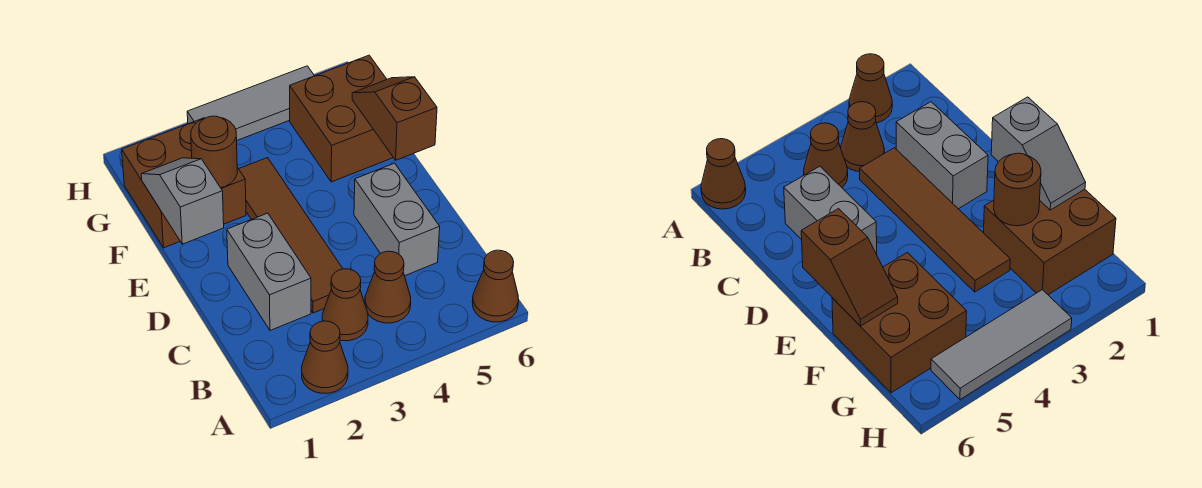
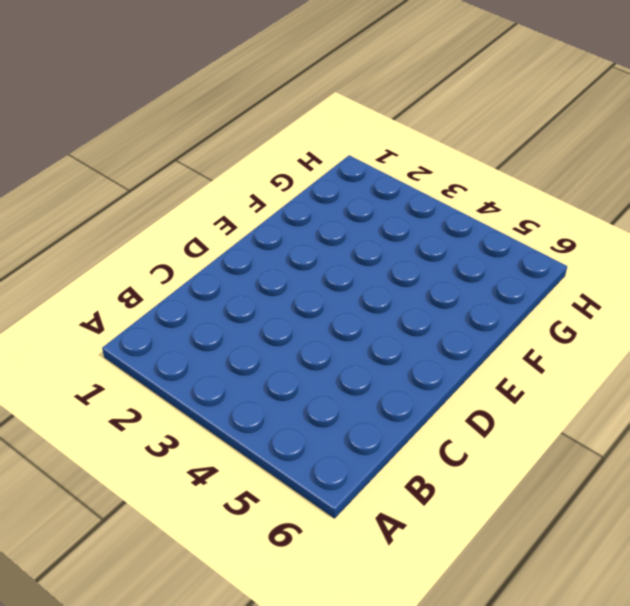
none -> brown 1x1 cone [302,321,348,393]
none -> brown 1x1 cone [472,250,519,322]
none -> brown 1x1 cone [322,269,368,341]

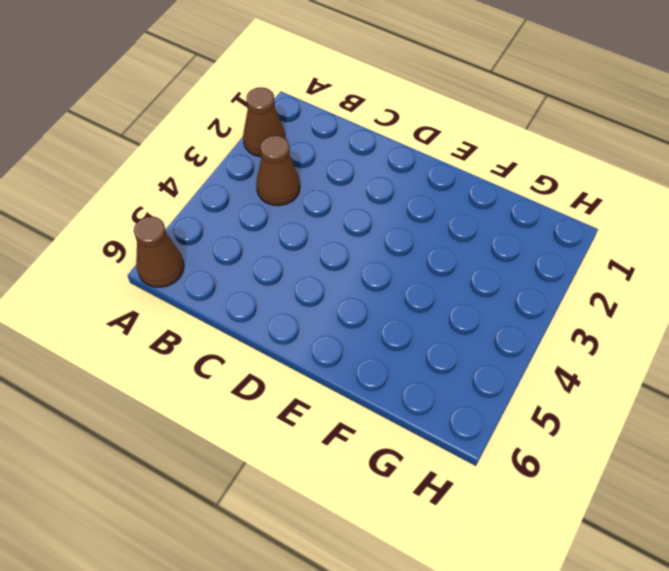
none -> brown 1x1 cone [365,251,411,323]
none -> grey 1x2 brick [227,213,311,331]
none -> brown 1x4 tile [239,158,343,313]

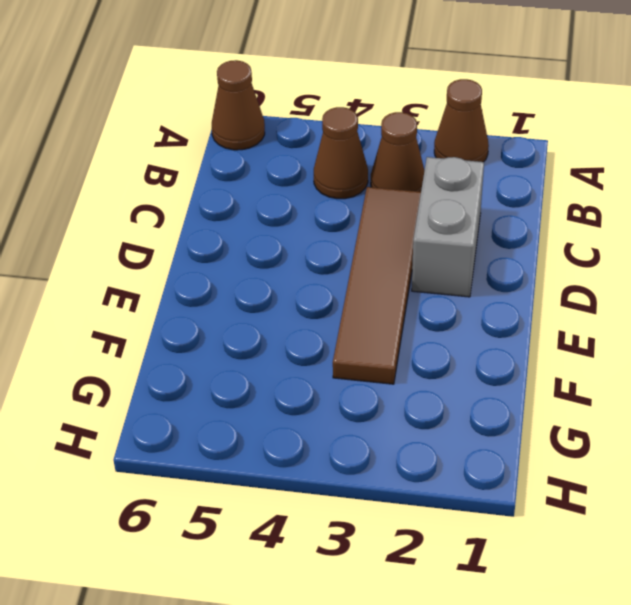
none -> grey 1x2 brick [354,163,440,276]
none -> brown 2x2 brick [122,118,246,248]
none -> brown 2x2 brick [290,55,393,182]

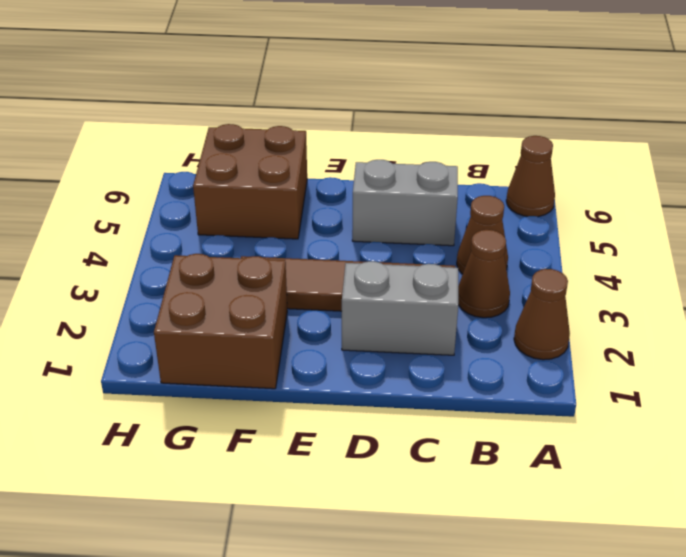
none -> grey 1x3 tile [187,66,314,140]
none -> grey 1x2 slope [141,158,224,244]
none -> brown 1x2 slope [352,77,437,160]

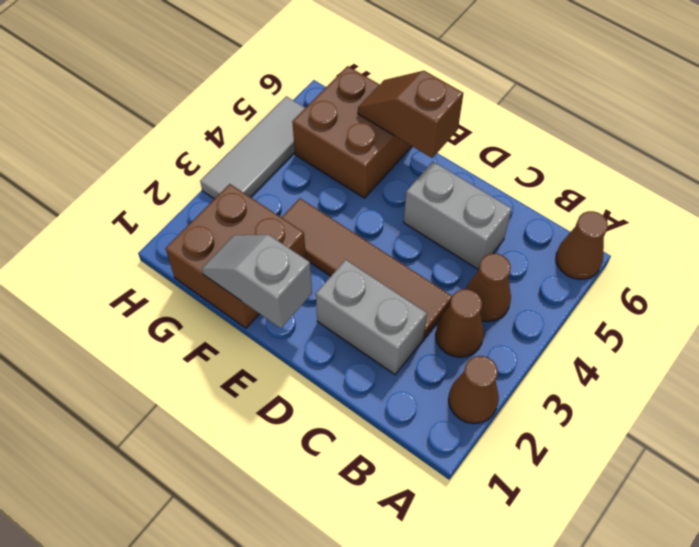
none -> brown 1x1 round brick [191,116,237,188]

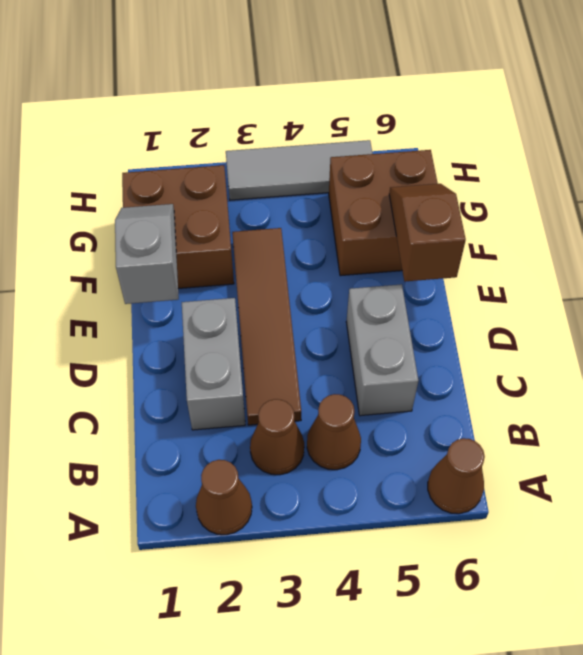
none -> brown 1x1 round brick [191,116,237,188]

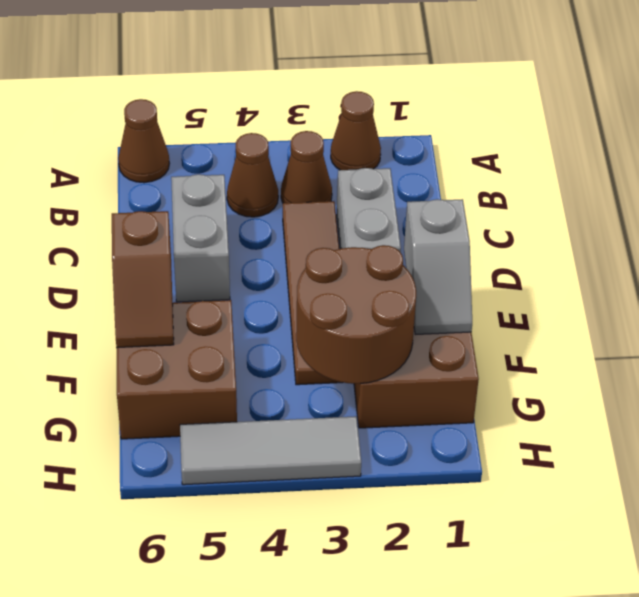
brown 2x2 round brick [296,245,416,384] -> brown 1x1 round brick [191,116,237,188]

